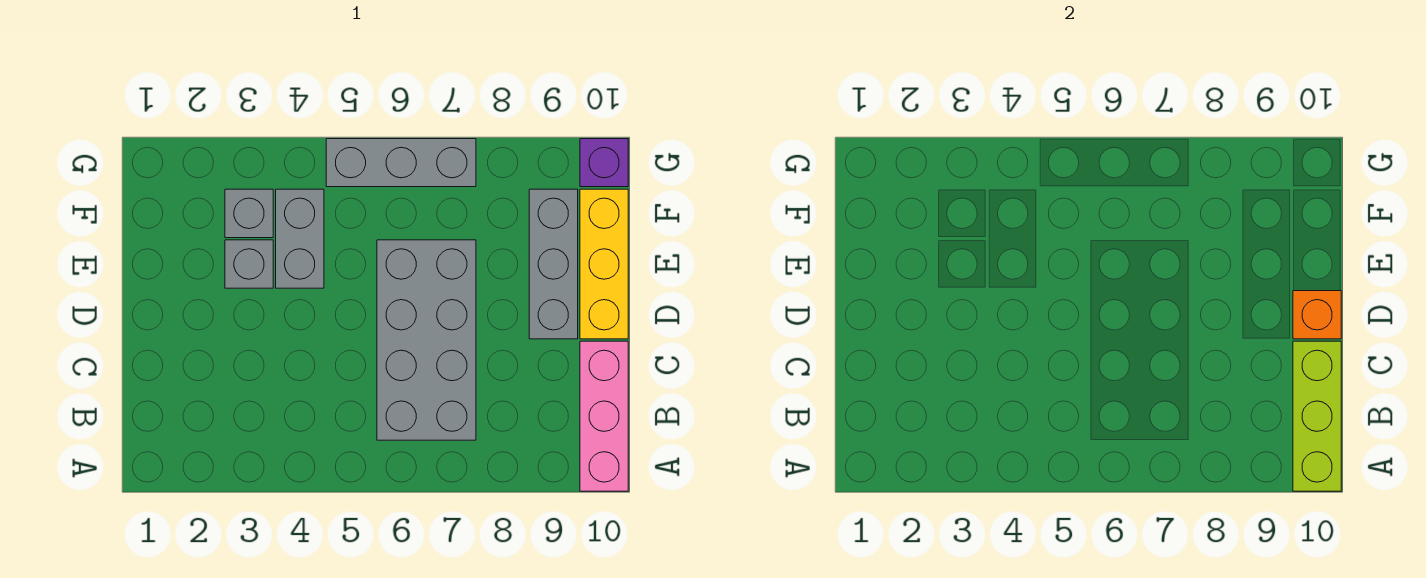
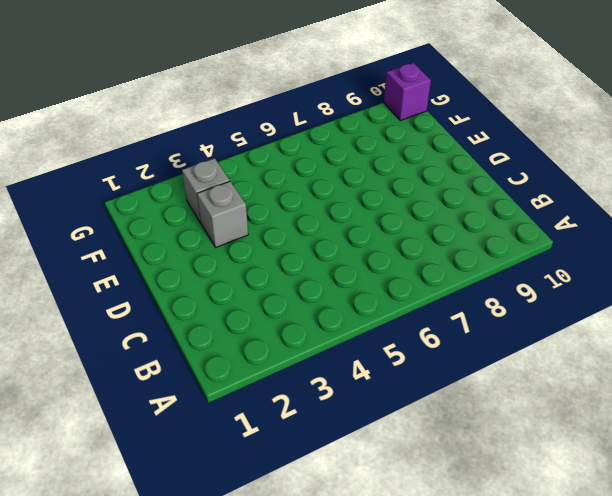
none -> pink 1x3 brick [580,341,628,491]
none -> grey 2x4 brick [377,240,476,440]

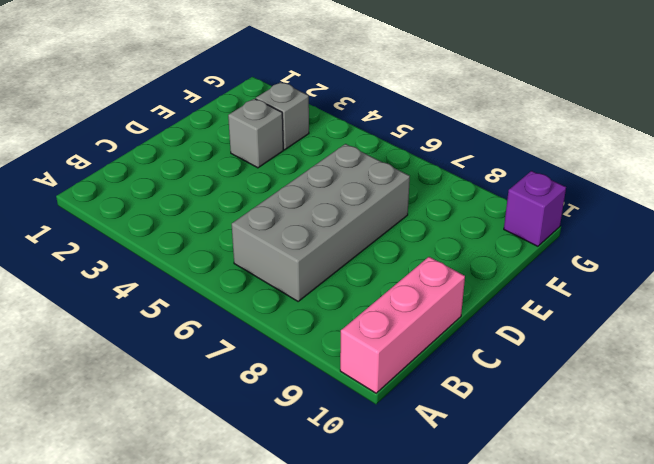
none -> grey 1x3 brick [529,189,578,339]
none -> yellow 1x3 brick [580,189,628,339]

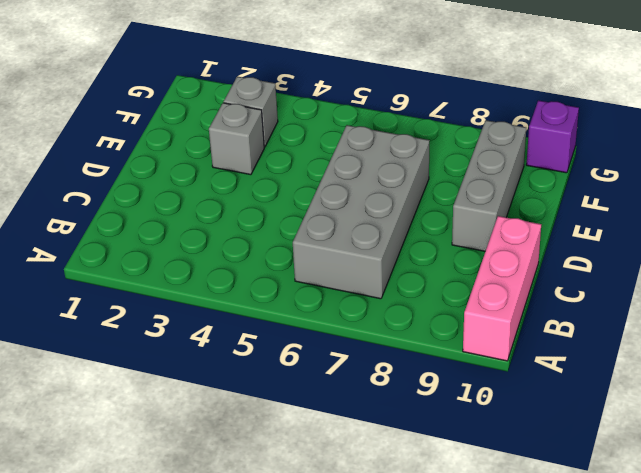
none -> yellow 1x3 brick [580,189,628,339]
none -> grey 1x2 brick [276,189,324,288]

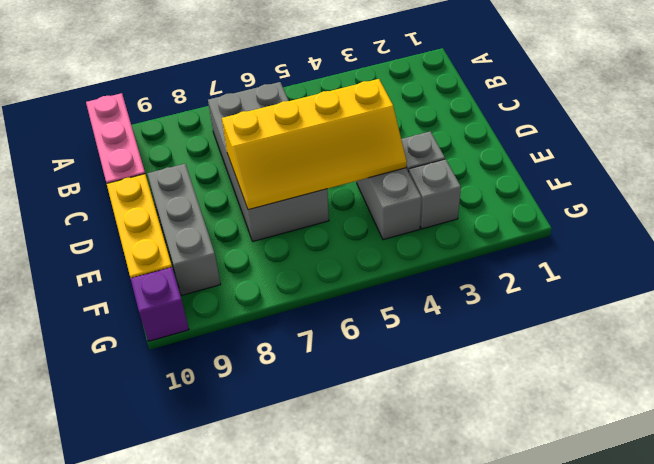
yellow 2x4 slope [222,79,407,210] -> none
none -> grey 1x3 brick [326,139,476,187]
none -> lime 1x3 brick [1293,341,1341,491]

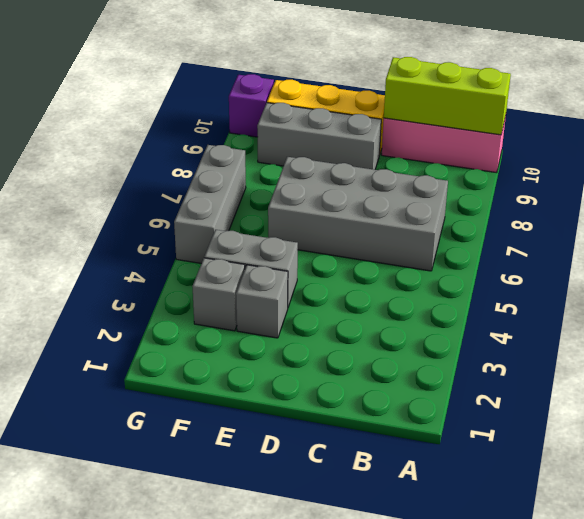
none -> orange 1x1 brick [1293,291,1341,339]

